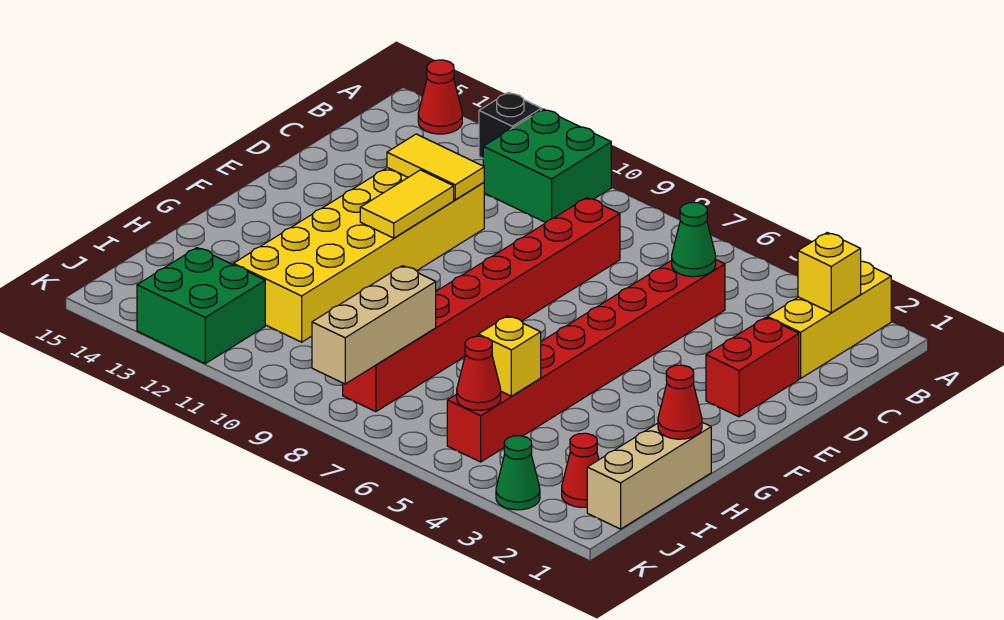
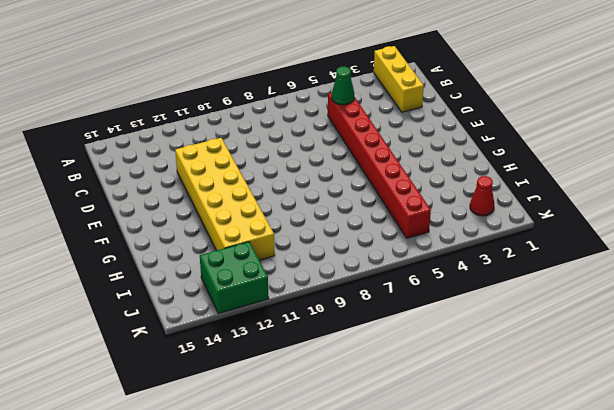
none -> green 2x2 brick [483,109,611,222]
none -> black 1x1 brick [479,92,542,158]
none -> red 1x1 cone [418,60,462,134]

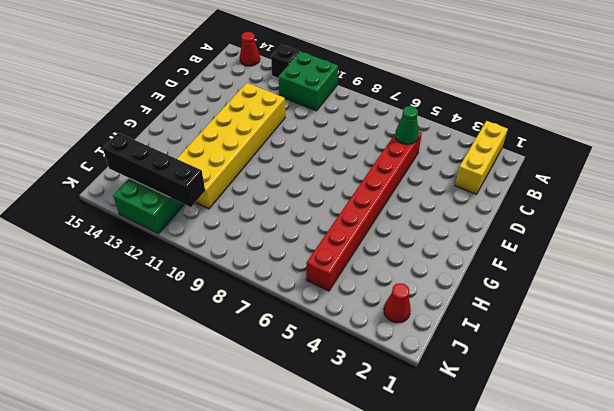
black 1x4 brick [103,133,205,207] -> none
none -> red 1x8 brick [343,198,620,412]
none -> red 1x2 brick [706,318,799,417]
none -> tan 1x3 brick [587,422,711,529]

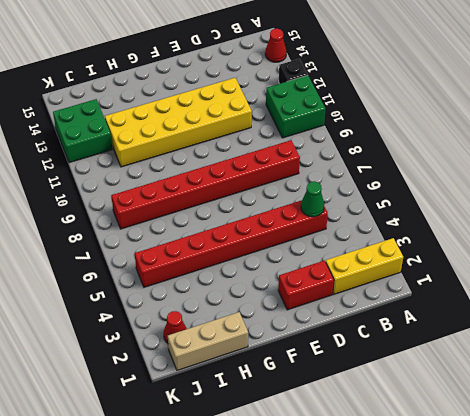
none -> green 1x1 cone [496,436,540,510]
none -> yellow 1x1 brick [798,233,861,313]
none -> yellow 1x2 tile [387,134,484,200]

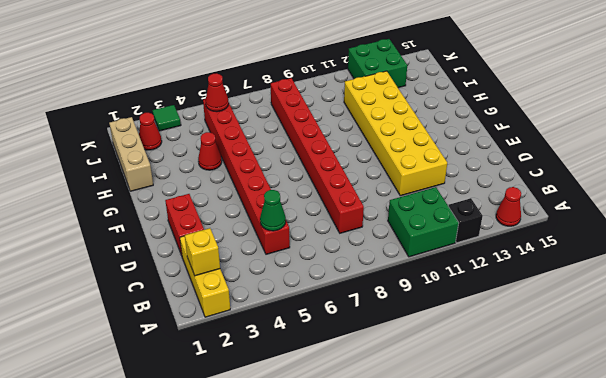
red 1x1 cone [198,132,222,170] -> red 1x1 cone moved to [658,365,702,439]
green 1x1 tile [152,105,181,131] -> green 1x1 cone [496,436,540,510]
none -> yellow 1x2 tile [387,134,484,200]
none -> yellow 1x2 tile [360,170,454,238]
none -> yellow 1x1 brick [478,316,541,396]

